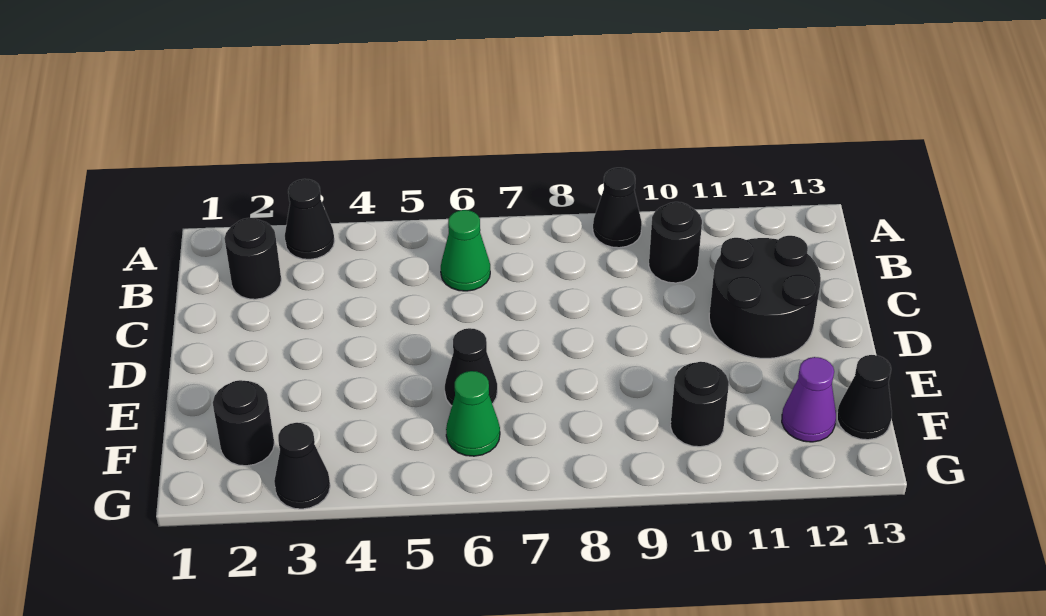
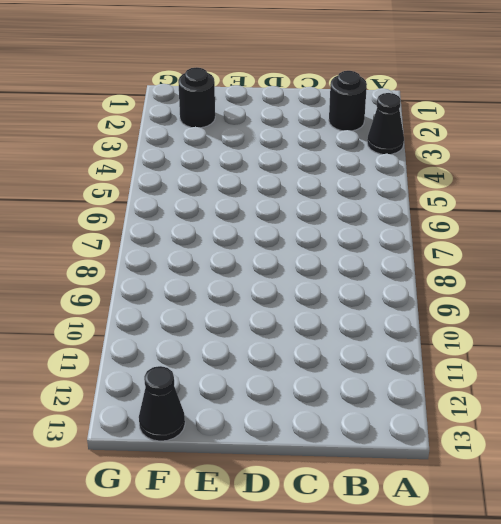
none -> black 1x1 cone [593,168,642,248]
none -> green 1x1 cone [441,210,490,291]
none -> black 1x1 round brick [649,202,702,283]

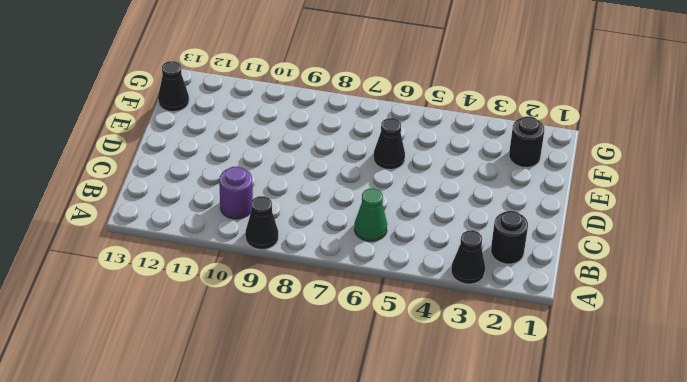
purple 1x1 round brick [219,166,253,219] -> black 1x1 round brick [649,202,702,283]
none -> black 2x2 round brick [709,236,821,358]
none -> green 1x1 cone [446,371,500,456]
none -> black 1x1 round brick [671,362,729,447]

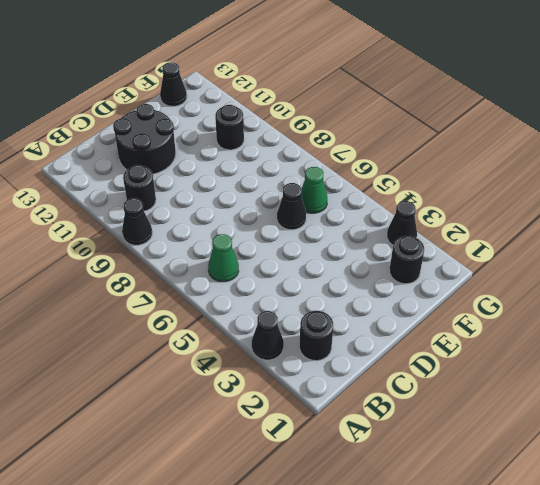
none -> purple 1x1 cone [782,357,836,442]

